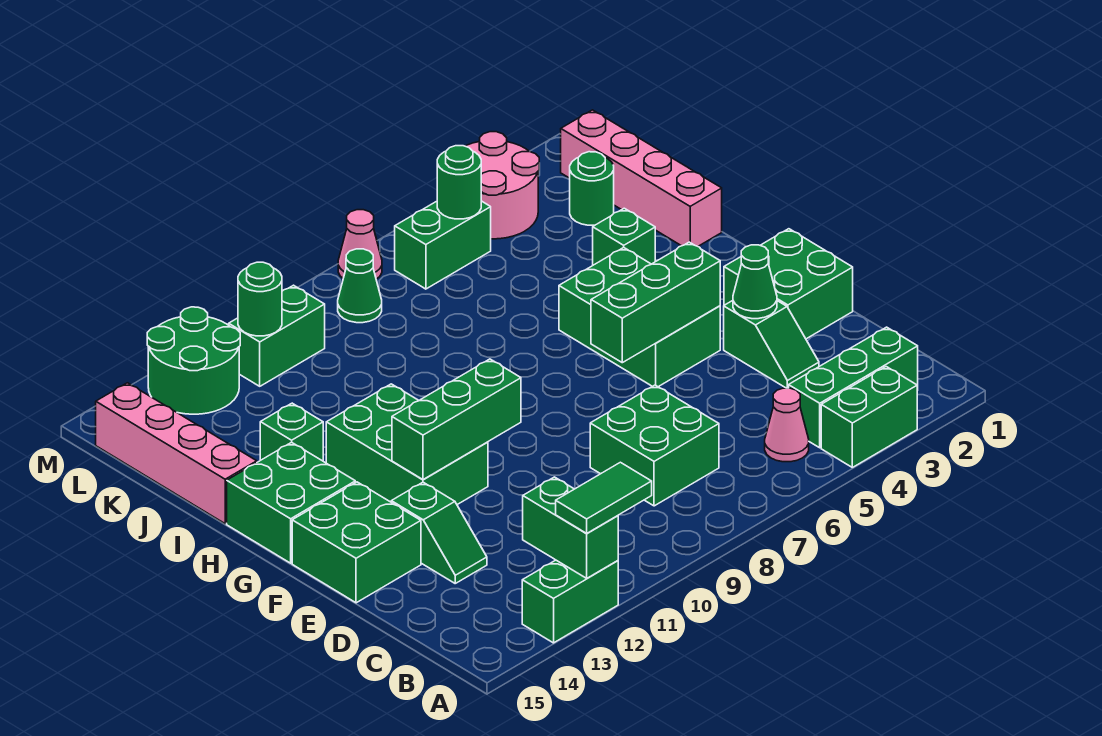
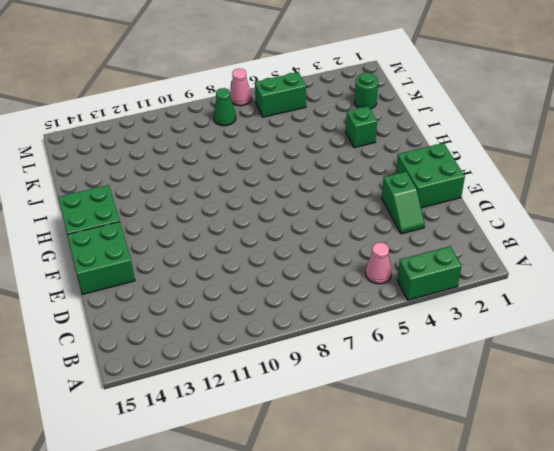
none -> green 1x2 brick [522,560,618,643]
none -> green 1x3 brick [789,327,918,448]
none -> green 2x2 brick [590,385,719,506]
none -> green 1x2 slope [391,482,487,583]

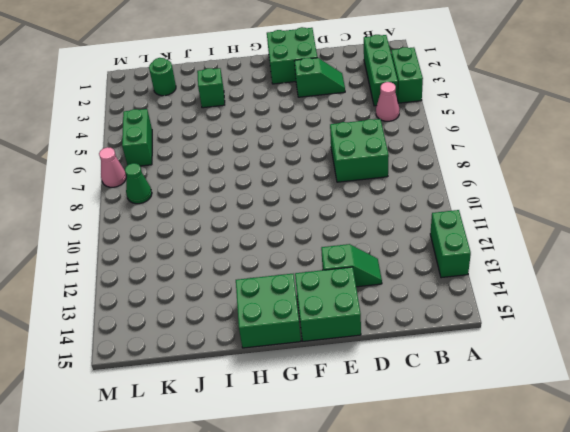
none -> green 2x3 brick [559,248,720,387]
none -> green 2x3 brick [326,384,488,505]
none -> pink 1x4 brick [561,110,722,246]
none -> green 1x1 brick [260,403,323,461]

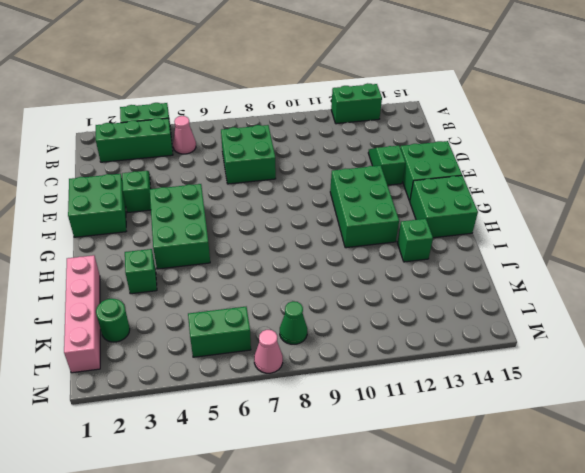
none -> pink 1x4 brick [96,383,257,524]
none -> pink 2x2 round brick [466,132,539,239]
none -> green 1x2 brick [229,285,325,386]
none -> green 2x2 round brick [147,307,240,414]

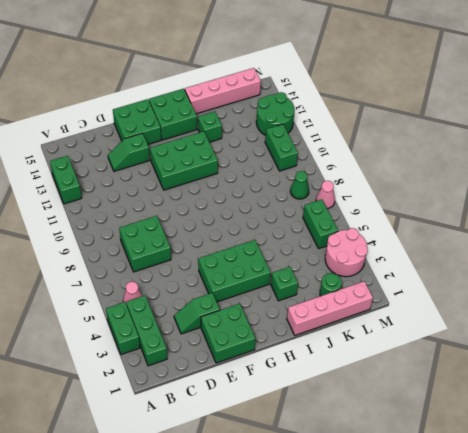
none -> green 1x2 brick [523,477,618,578]
none -> green 1x1 cone [733,245,777,319]
none -> green 1x3 brick [591,242,720,363]
none -> green 1x3 brick [392,359,521,480]

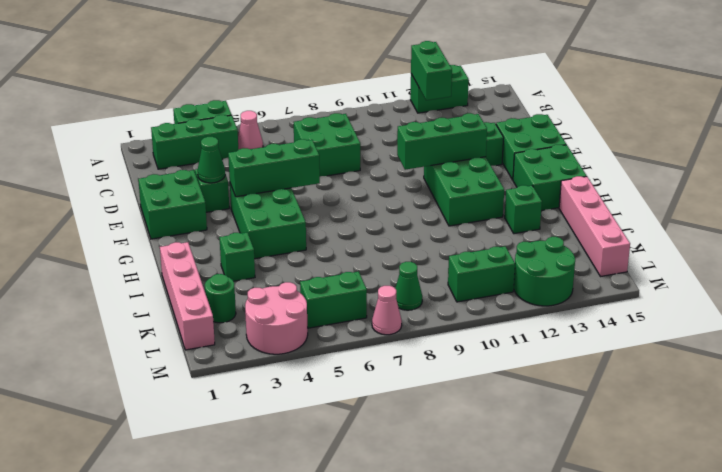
none -> green 1x1 round brick [437,146,481,219]
none -> green 1x1 round brick [238,262,282,336]
none -> green 1x2 tile [556,462,652,534]

